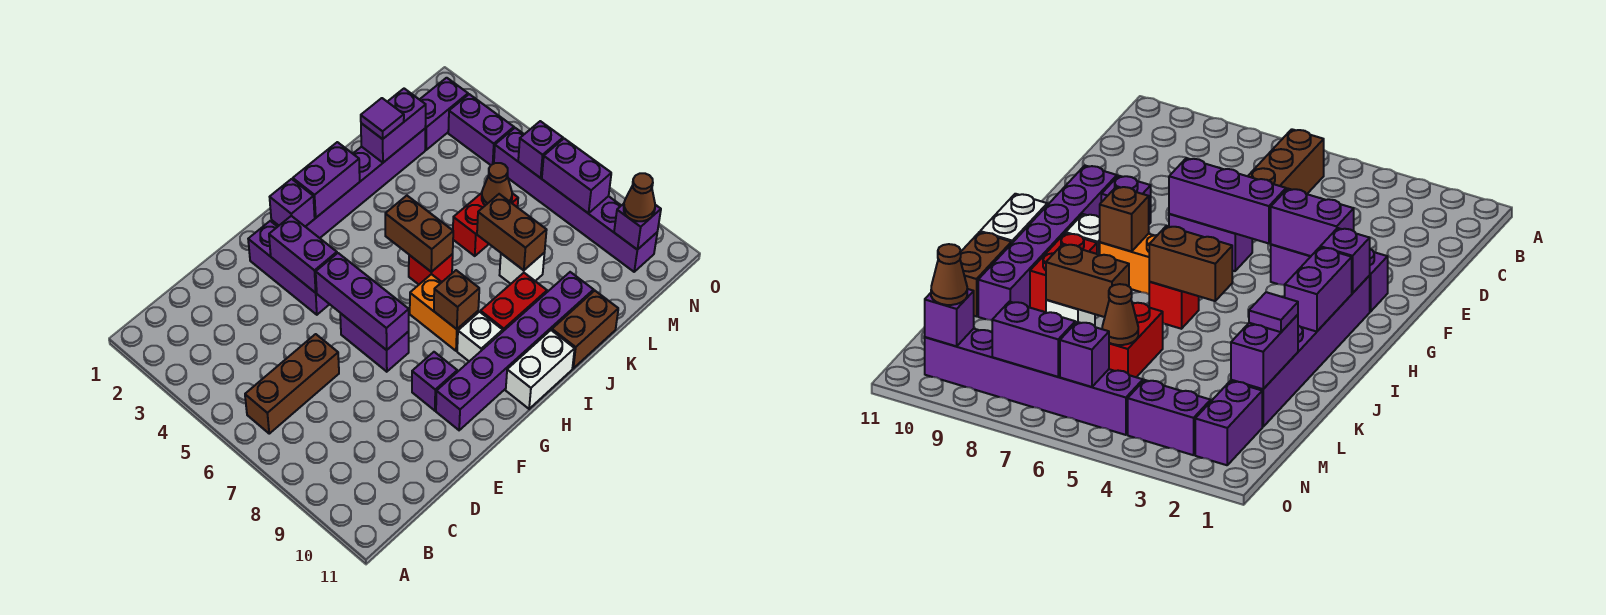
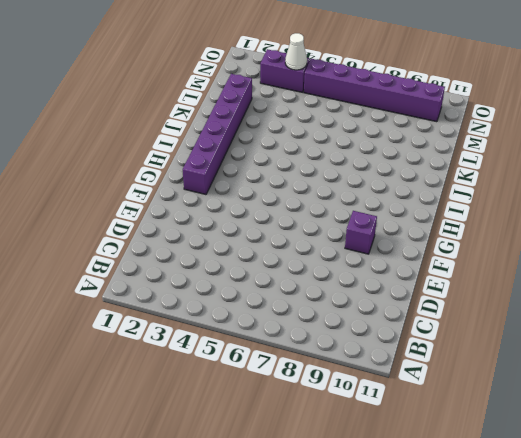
white 1x1 cone [285,33,307,70] -> none
none -> brown 1x3 brick [245,334,339,434]
none -> purple 1x3 brick [248,221,329,315]
none -> purple 1x2 brick [340,313,409,372]
none -> purple 1x6 brick [436,272,594,430]

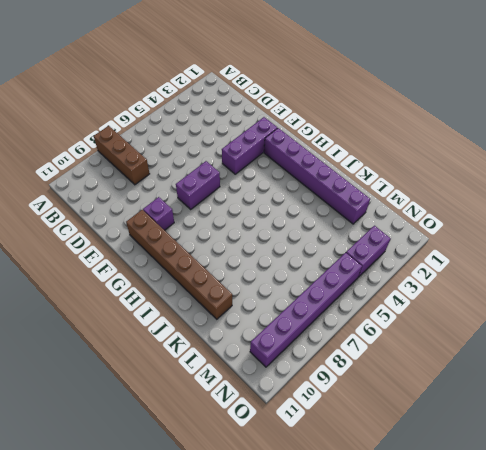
brown 1x3 brick [94,126,150,185] -> brown 1x3 brick moved to [245,334,339,434]
brown 1x6 brick [126,210,232,319] -> purple 1x6 brick [436,272,594,430]
none -> orange 1x2 brick [410,274,478,351]
none -> white 1x1 brick [457,312,503,361]
none -> white 1x2 brick [506,330,575,409]
none -> red 1x1 brick [409,254,453,284]

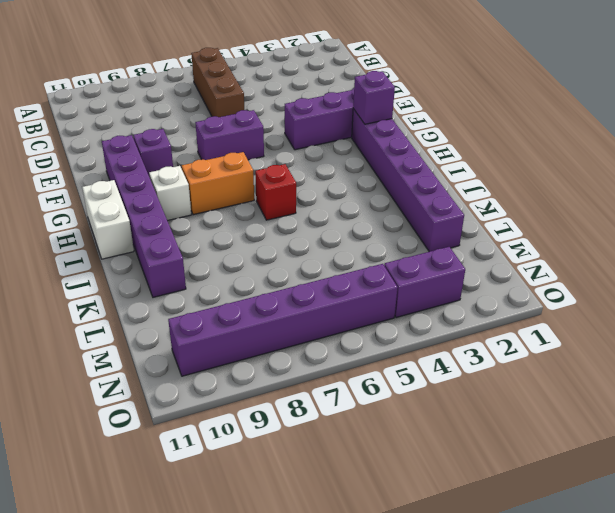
none -> red 1x2 brick [481,273,547,331]
none -> brown 1x2 brick [552,291,618,368]
none -> red 1x2 brick [453,193,518,256]
none -> white 1x1 brick [500,253,544,284]

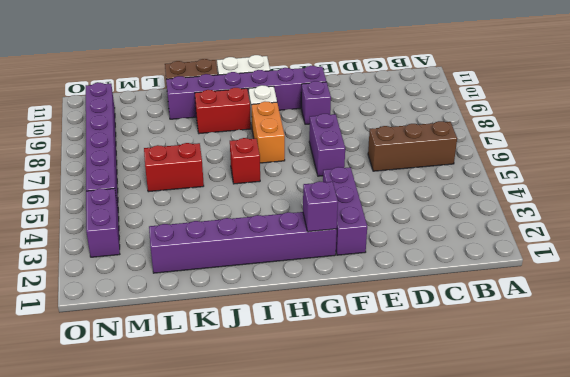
none -> white 1x1 brick [500,253,544,284]
none -> purple 1x2 brick [419,78,468,150]
none -> purple 1x2 brick [269,216,337,293]
none -> purple 1x3 brick [316,253,409,350]

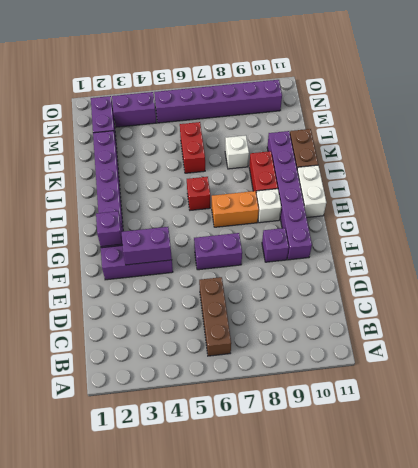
none -> purple 1x3 brick [316,253,409,350]
none -> purple 1x2 brick [293,142,360,218]
none -> brown 1x1 brick [434,270,479,329]
none -> brown 1x2 brick [385,196,453,272]

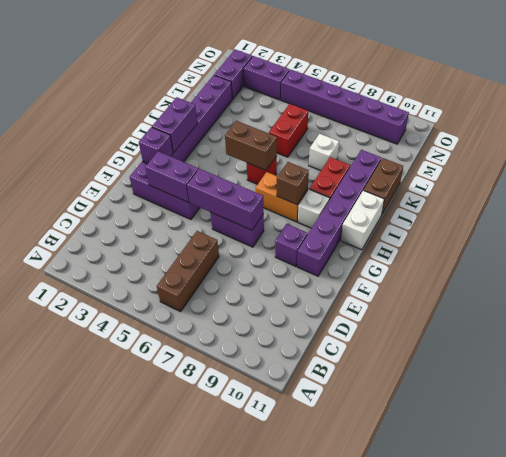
none -> purple 1x2 brick [361,89,426,163]
none -> brown 1x2 brick [477,194,547,270]
none -> brown 1x1 cone [482,163,512,205]
none -> purple 1x1 brick [518,121,563,178]

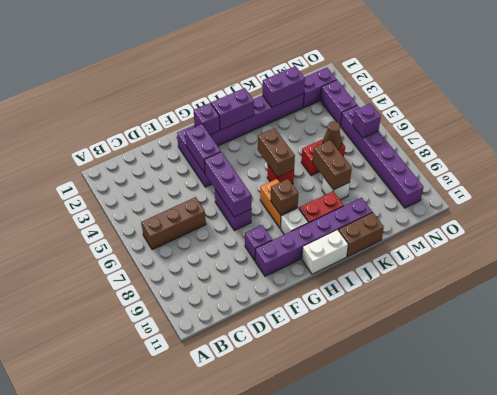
none -> purple 1x2 brick [542,139,611,214]
none -> purple 1x1 brick [614,204,661,250]
none -> purple 1x1 tile [361,98,404,139]
none -> brown 1x1 cone [624,173,655,221]

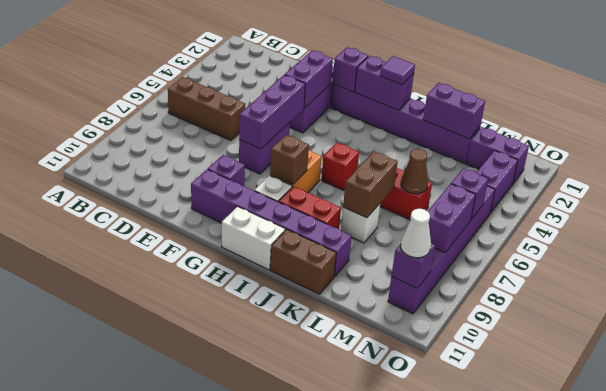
purple 1x1 tile [380,56,415,85] -> purple 1x1 tile moved to [361,98,404,139]
white 1x1 cone [401,209,431,258] -> brown 1x1 cone [624,173,655,221]
none -> brown 1x2 brick [385,196,453,272]

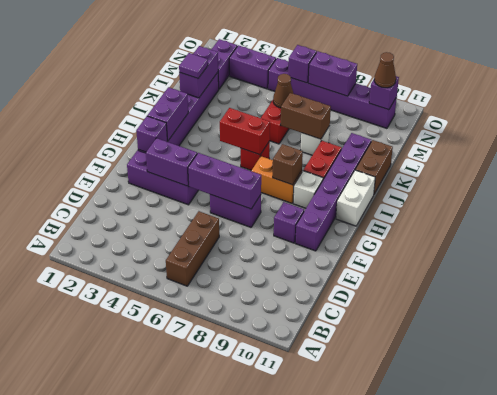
red 1x2 brick [220,108,270,155] -> brown 1x2 brick [385,196,453,272]

